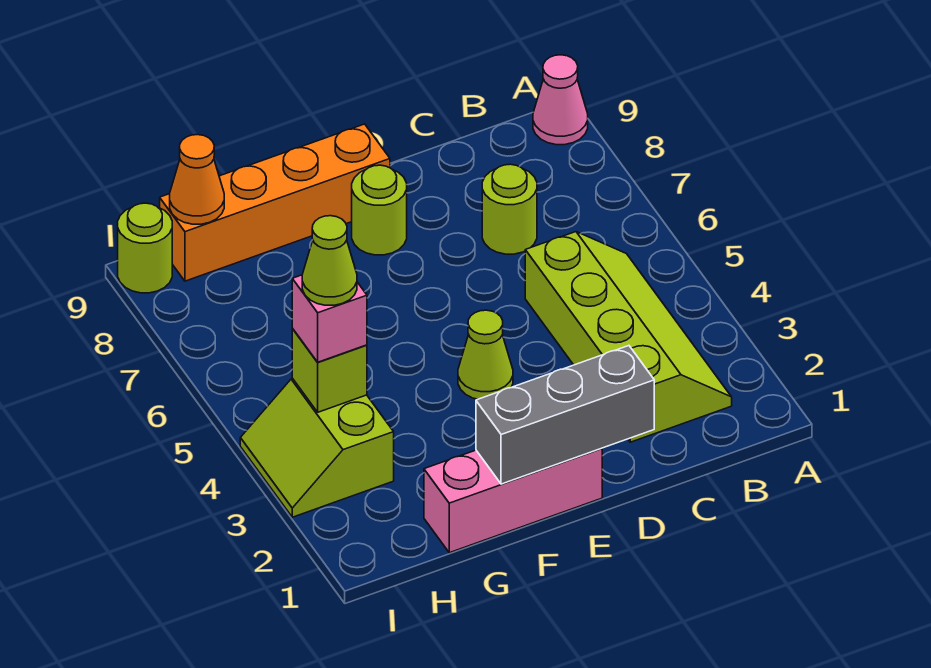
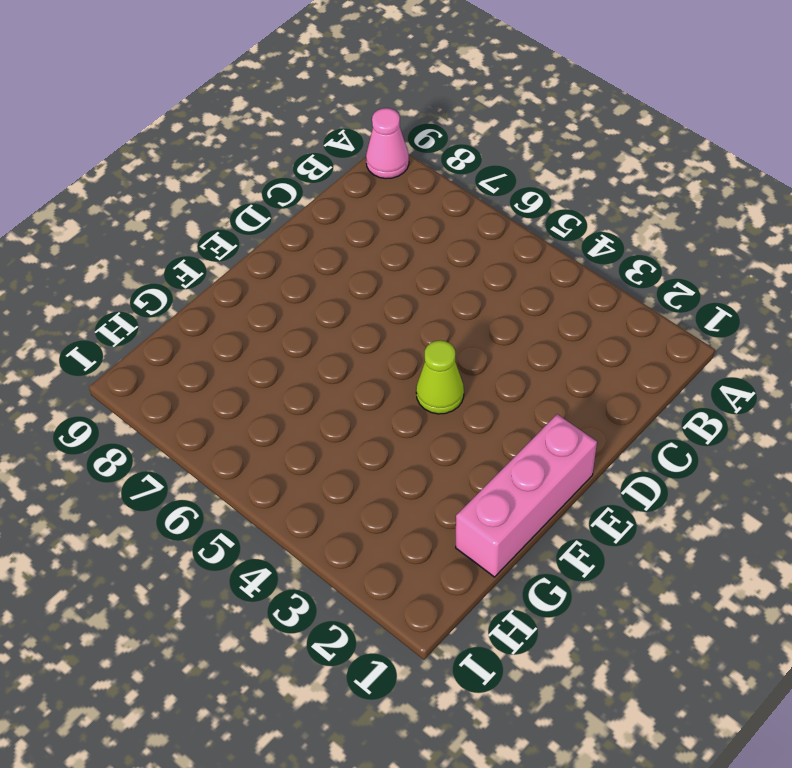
none -> lime 2x4 slope [525,232,732,442]
none -> lime 1x1 round brick [482,164,537,254]
none -> lime 1x1 round brick [352,165,407,255]

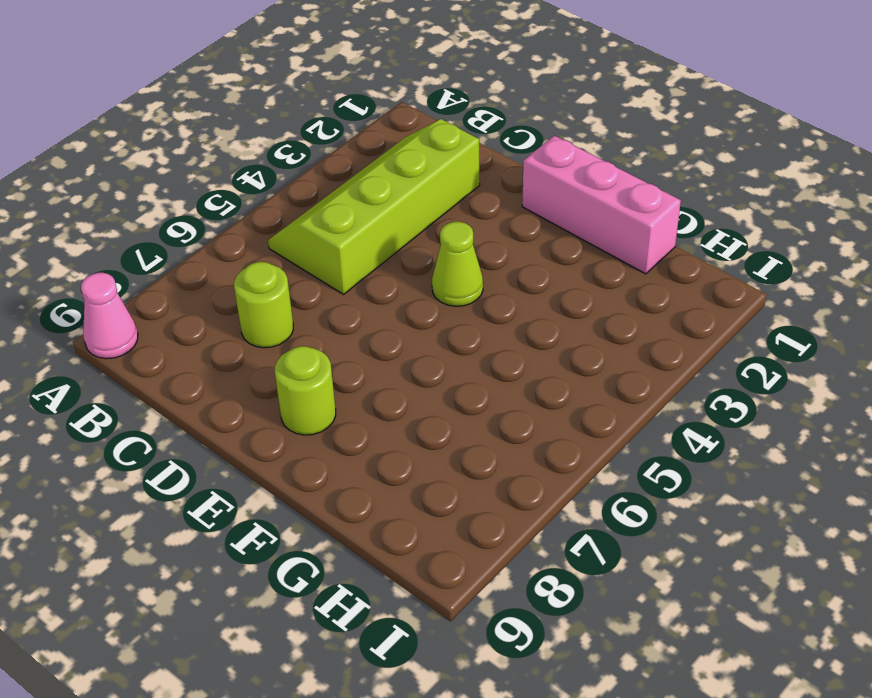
none -> orange 1x4 brick [160,124,390,281]
none -> lime 2x2 slope [240,378,394,517]
none -> lime 1x1 round brick [118,203,172,293]

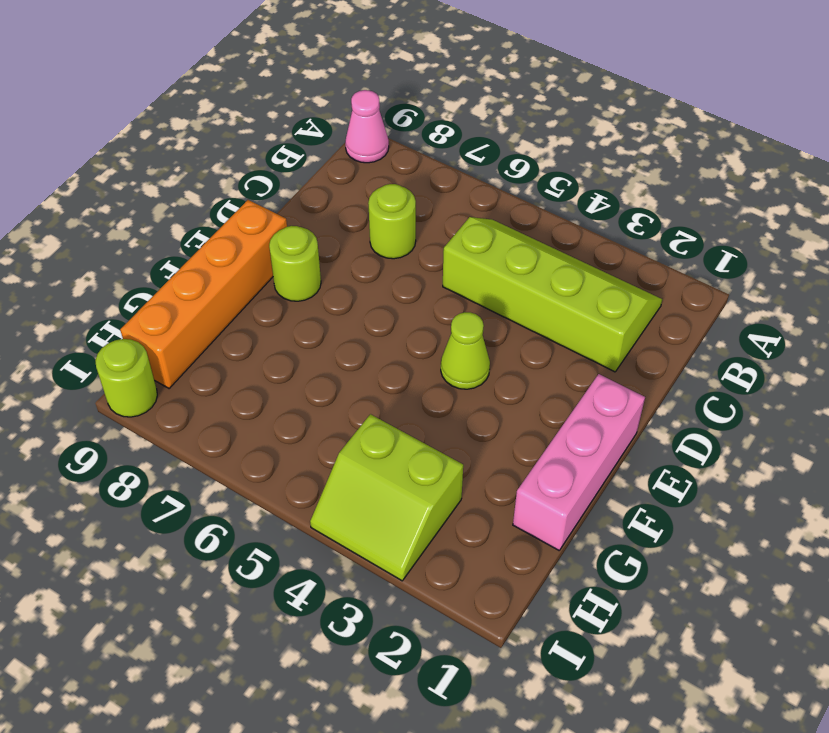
none -> grey 1x3 brick [476,346,654,484]
none -> lime 1x1 brick [292,329,367,412]
none -> orange 1x1 cone [170,135,224,224]

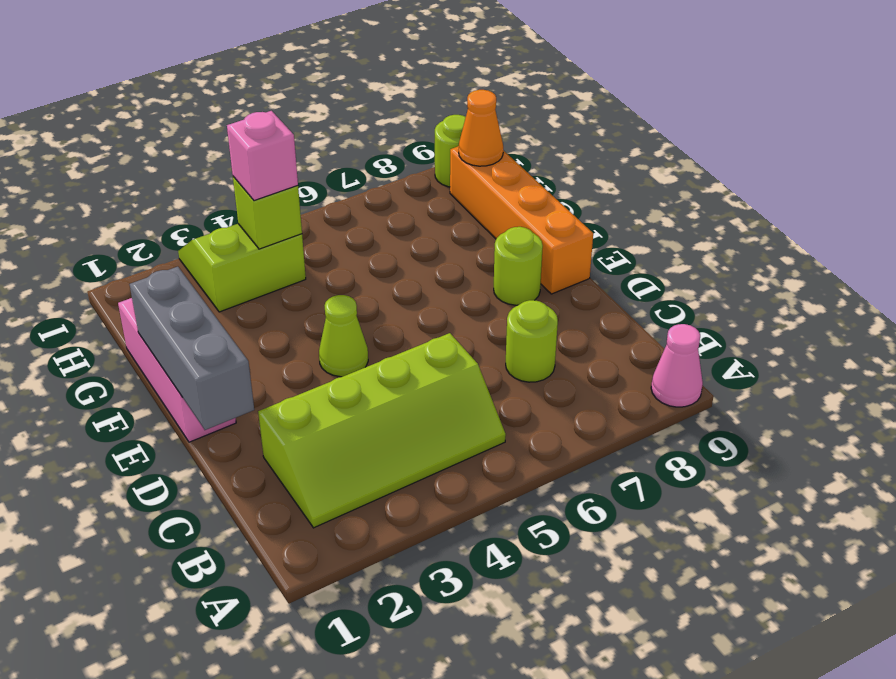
none -> lime 1x1 cone [302,216,357,305]

